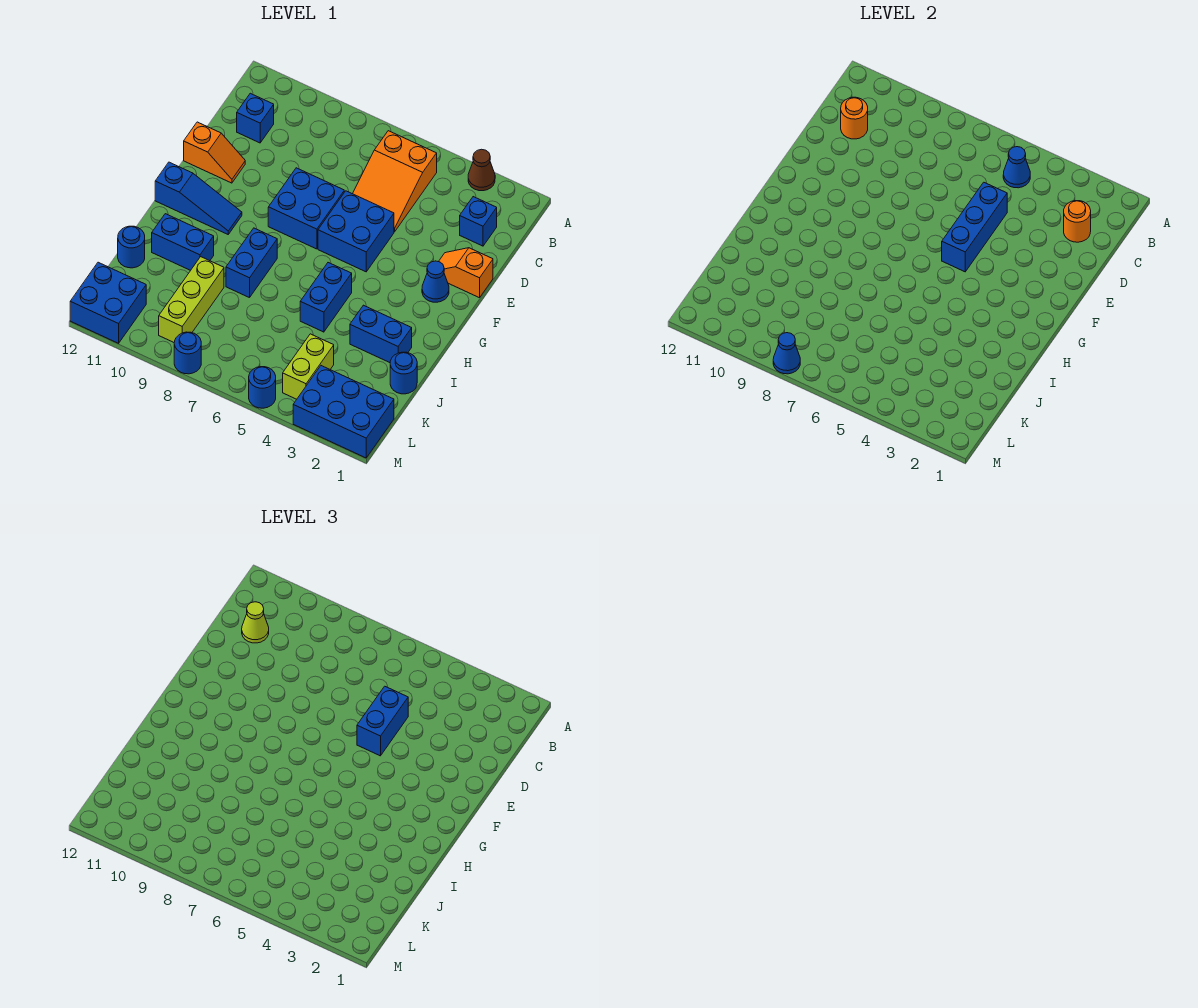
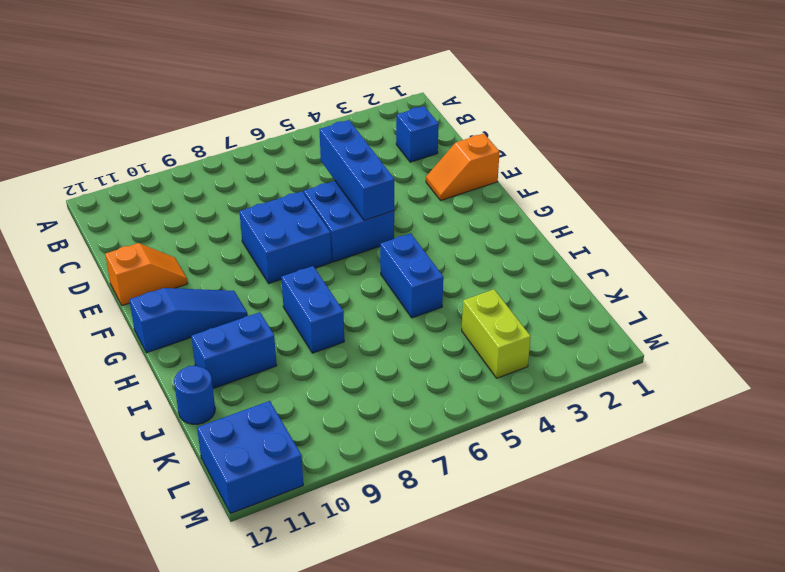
none -> brown 1x1 cone [468,149,495,191]
none -> orange 2x3 slope [353,131,437,232]
none -> blue 1x1 brick [237,93,274,143]

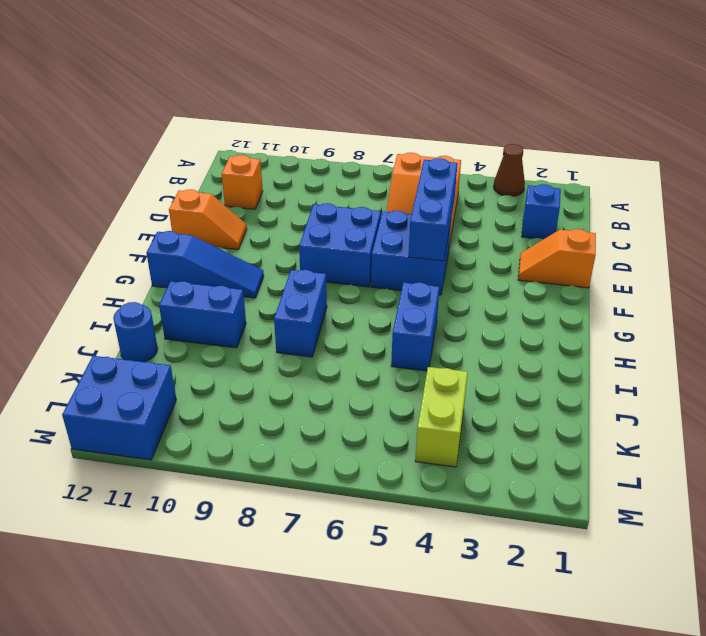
orange 1x1 brick [222,155,263,209] -> blue 1x1 brick [237,93,274,143]
none -> blue 1x1 cone [422,261,449,302]
none -> blue 1x2 brick [350,305,412,363]
none -> blue 1x1 round brick [390,352,417,394]

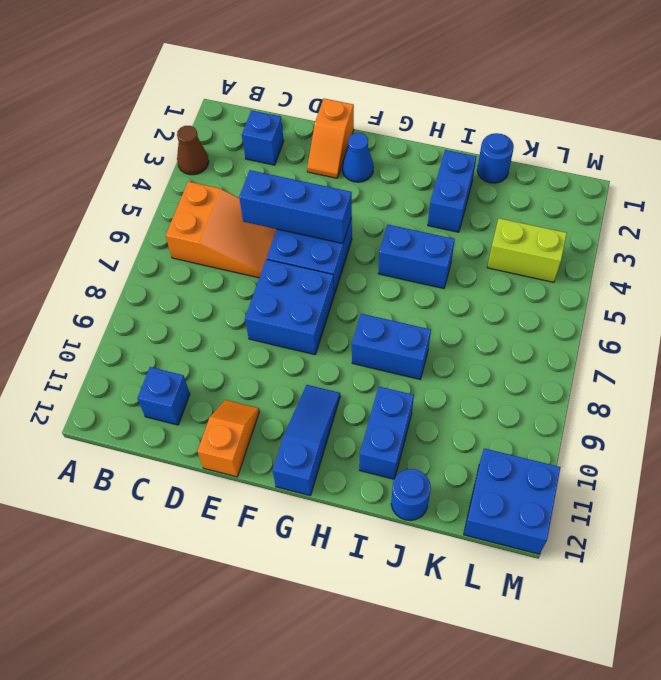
none -> lime 1x3 brick [159,257,224,342]
none -> blue 2x3 brick [293,366,394,458]
none -> blue 1x1 round brick [249,367,276,408]

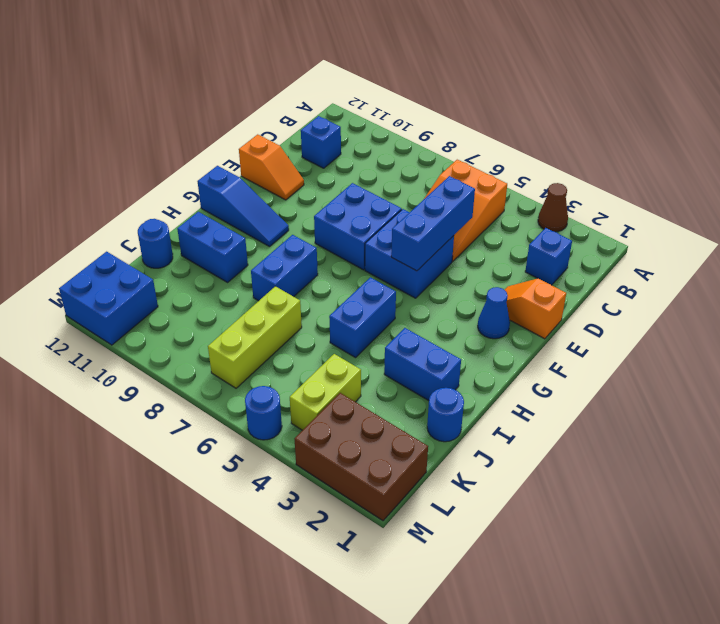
lime 1x3 brick [208,286,302,388] -> lime 1x3 brick moved to [159,257,224,342]
brown 2x3 brick [295,393,428,521] -> blue 2x3 brick [293,366,394,458]
none -> blue 1x1 round brick [174,332,201,374]
none -> blue 1x1 cone [1003,147,1030,188]
none -> orange 1x1 round brick [1064,201,1091,242]

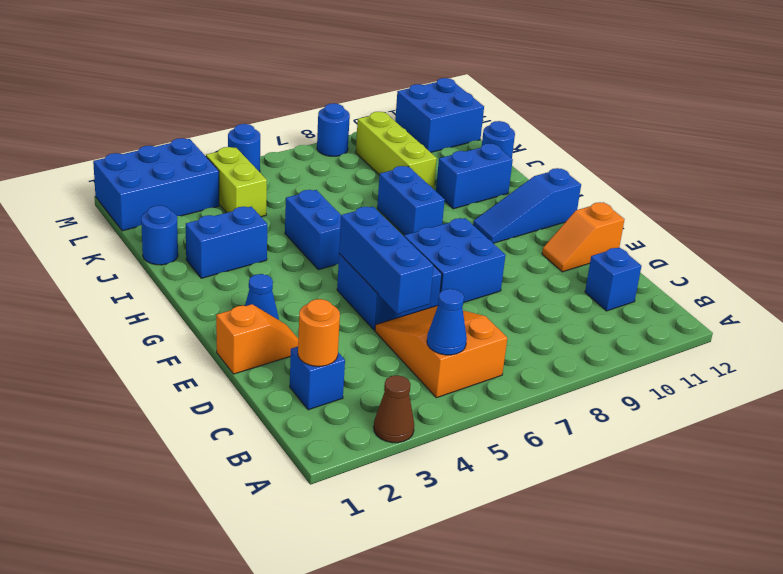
none -> orange 1x1 round brick [841,97,868,139]
none -> blue 1x1 cone [773,333,800,374]
none -> lime 1x1 cone [242,602,269,643]

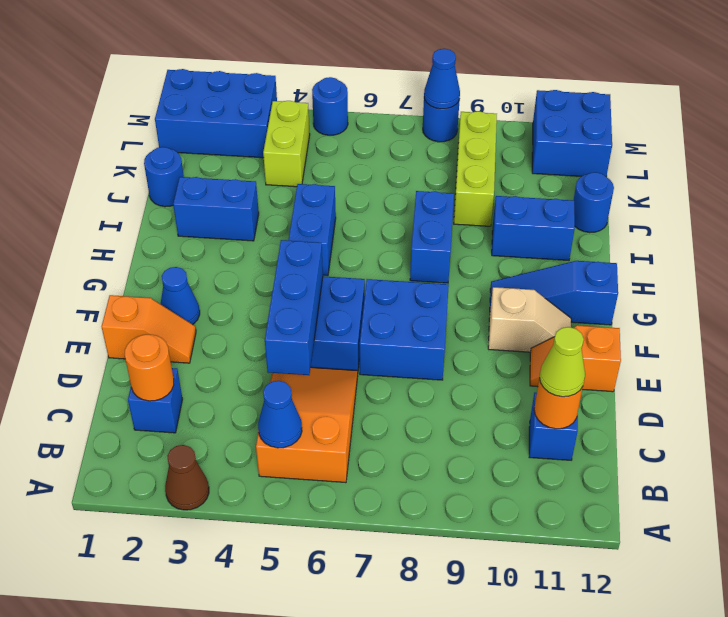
tan 1x2 slope [488,287,571,352] -> none
none -> blue 1x2 brick [357,686,408,756]

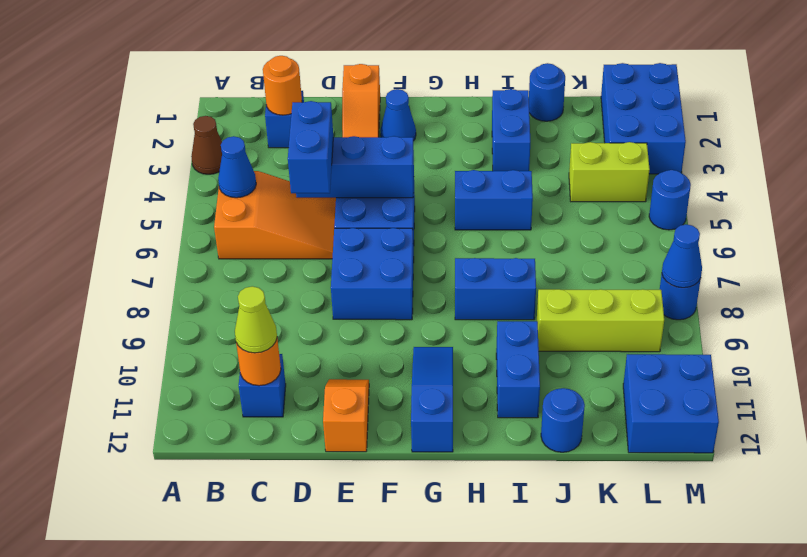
blue 1x2 brick [288,101,333,193] -> blue 1x2 brick turned to [357,686,408,756]

